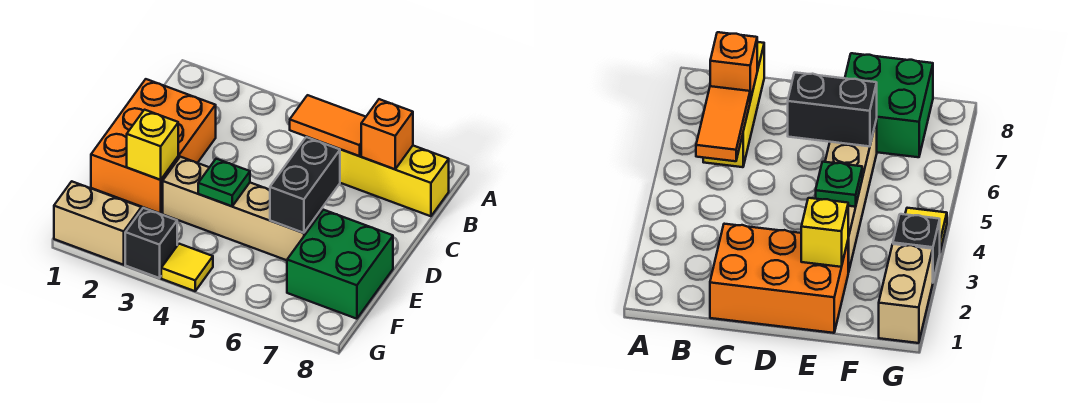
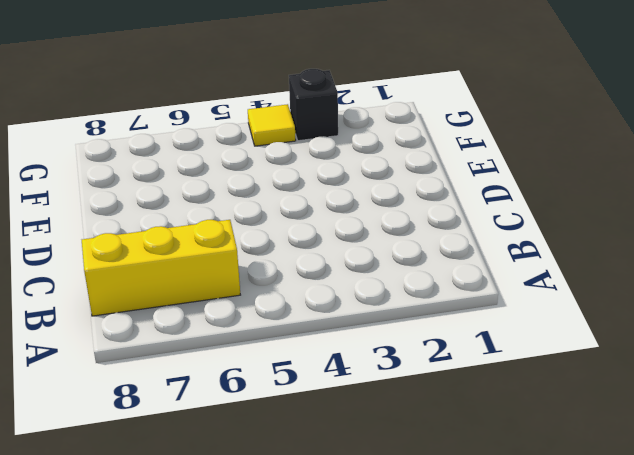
none -> orange 2x3 brick [91,79,216,214]
none -> tan 1x4 brick [163,157,322,260]
none -> green 2x2 brick [287,210,393,319]

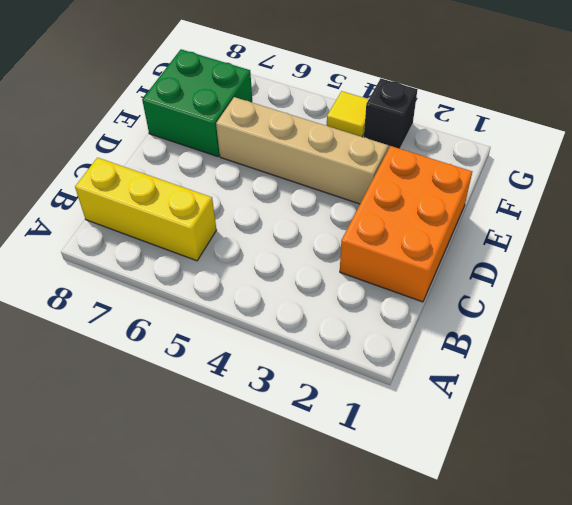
none -> tan 1x2 brick [54,181,141,265]
none -> orange 1x2 tile [290,95,366,156]
none -> orange 1x1 brick [361,99,413,169]

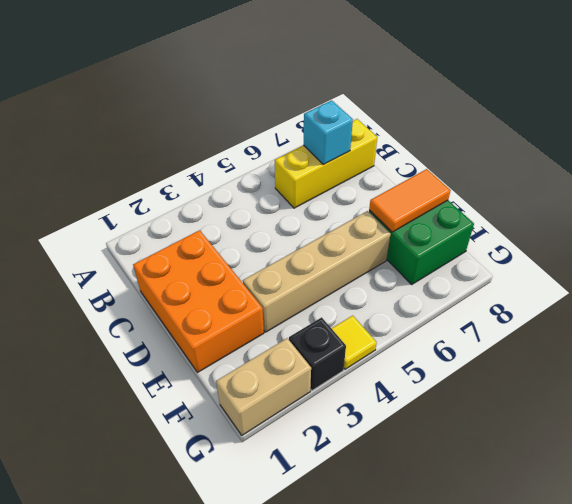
cyan 1x1 brick [304,100,353,165] -> orange 1x1 brick [361,99,413,169]
orange 1x2 tile [369,169,451,232] -> orange 1x2 tile moved to [290,95,366,156]
none -> black 1x2 brick [270,137,340,233]
none -> yellow 1x1 brick [127,110,178,180]
none -> green 1x1 plate [198,159,250,206]

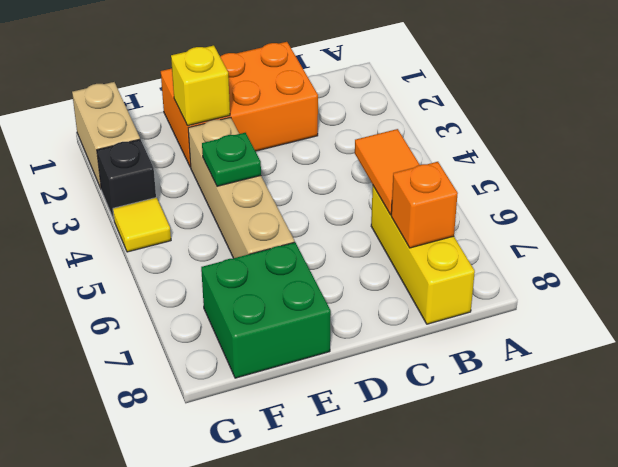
none -> black 1x2 brick [270,137,340,233]

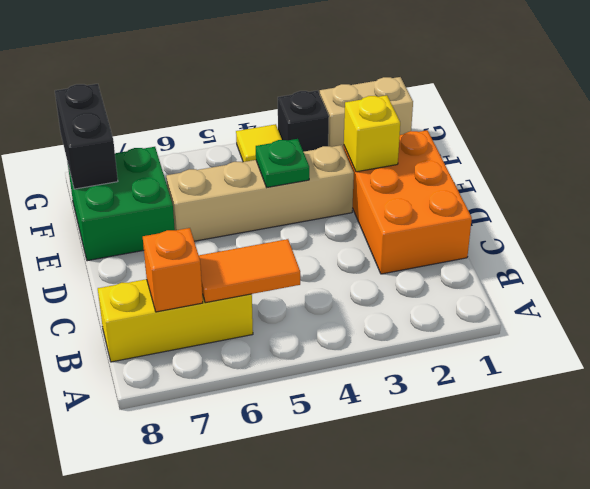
black 1x2 brick [55,84,118,189] -> black 1x2 brick moved to [270,137,340,233]

